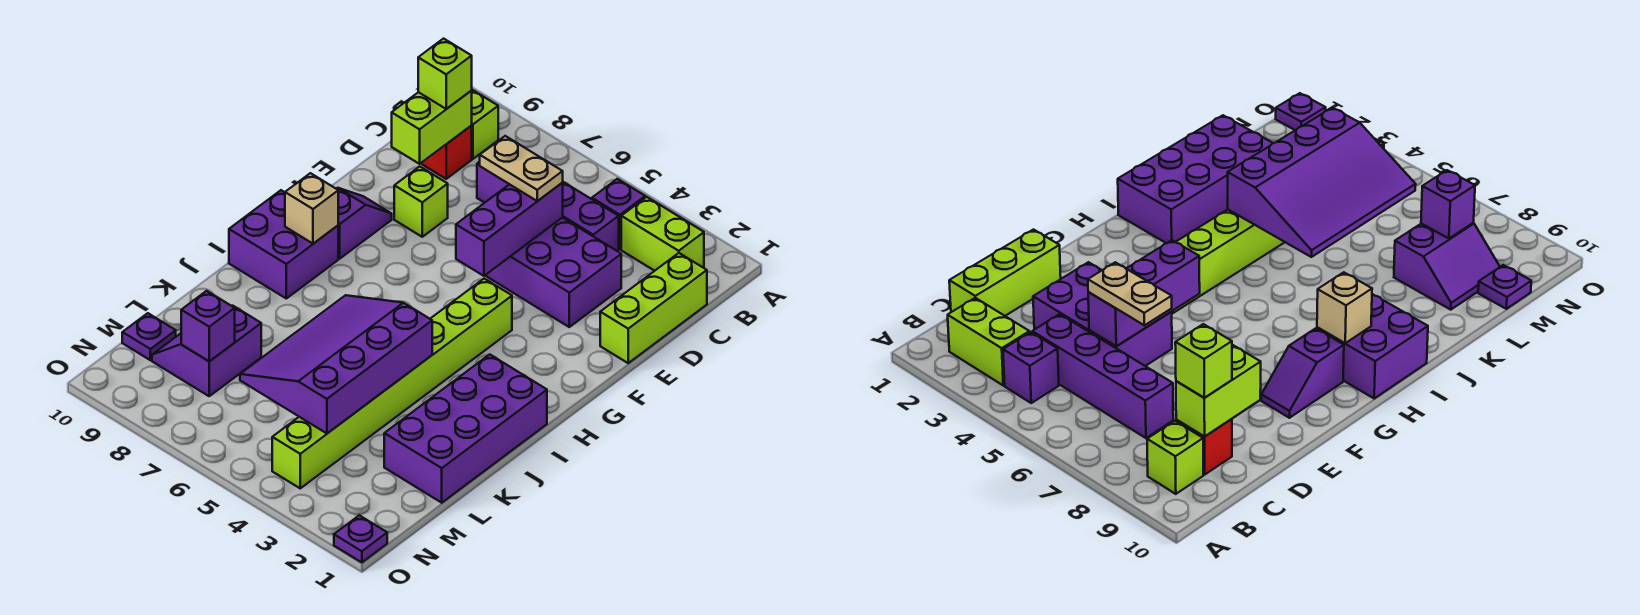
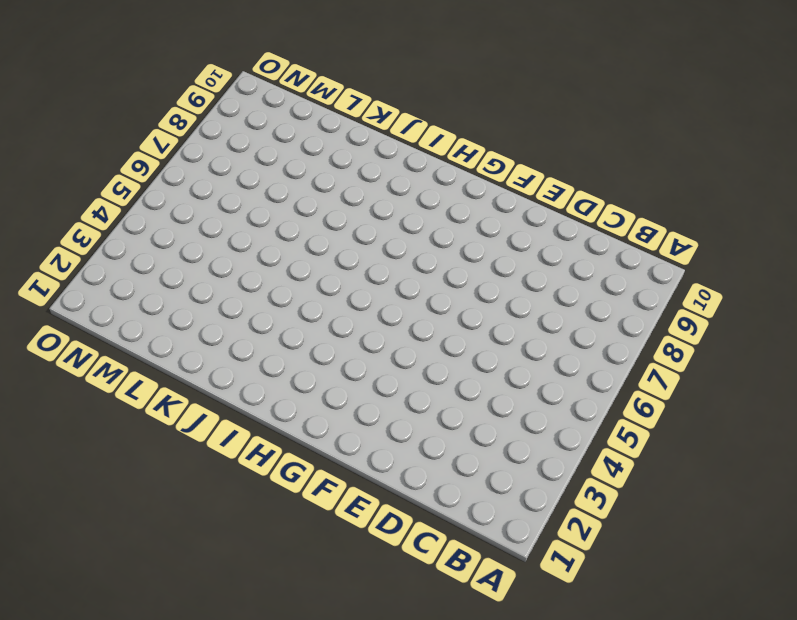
none -> lime 1x2 brick [621,197,704,271]
none -> purple 1x1 brick [592,179,645,249]
none -> lime 1x1 brick [471,90,498,159]

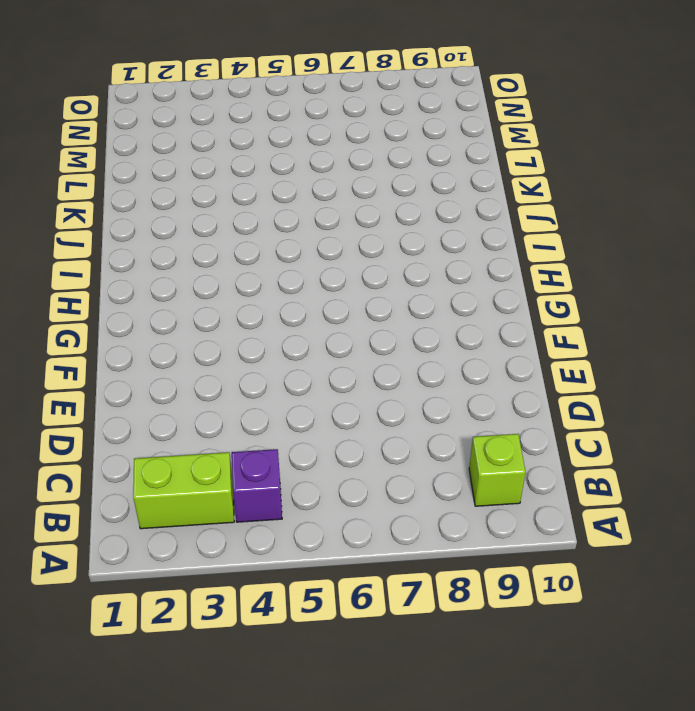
none -> lime 1x3 brick [600,253,707,363]
none -> purple 1x4 brick [477,162,619,251]
none -> red 1x1 brick [421,126,472,179]

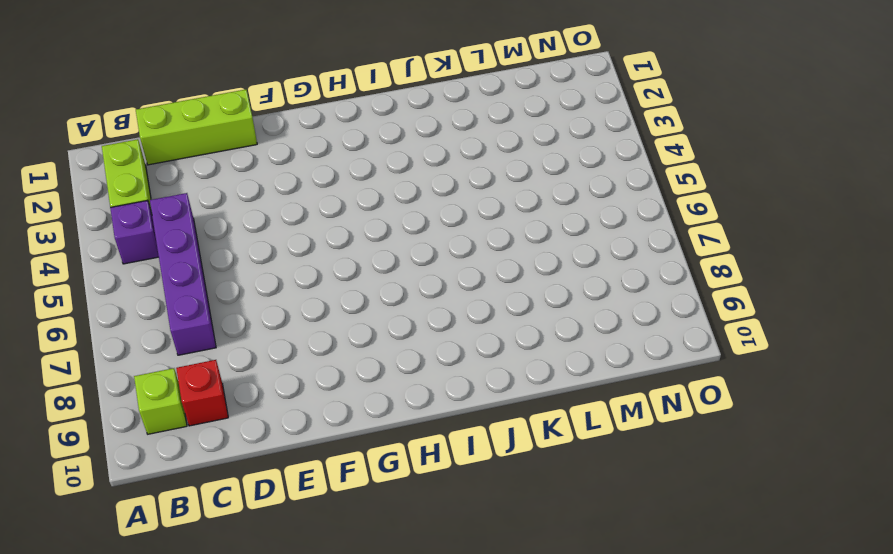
none -> purple 2x3 brick [485,218,621,327]
none -> lime 1x1 brick [394,166,448,237]
none -> purple 1x2 slope [337,188,392,259]

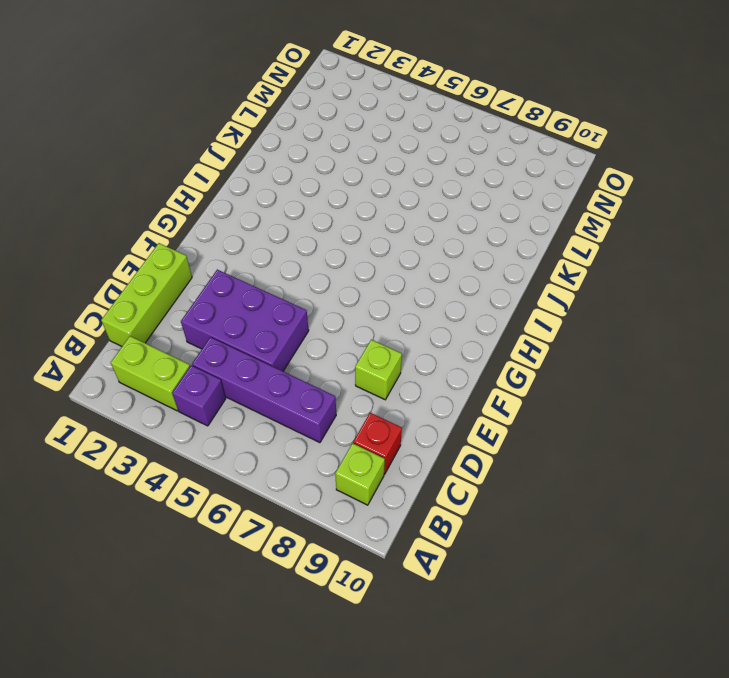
none -> purple 1x2 slope [337,188,392,259]
none -> lime 1x8 brick [272,279,512,488]
none -> purple 2x2 brick [229,190,338,298]

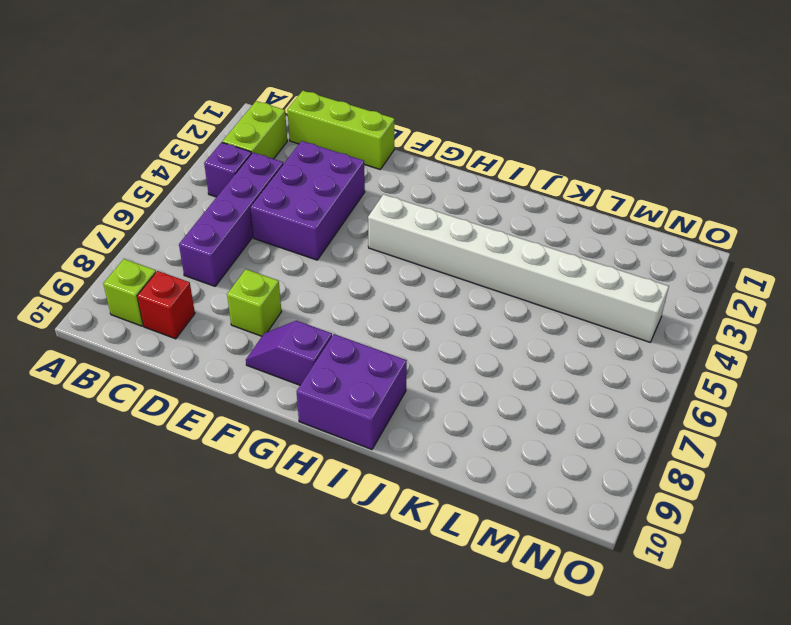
white 1x8 brick [368,194,669,342] -> lime 1x8 brick [272,279,512,488]
none -> purple 2x4 brick [384,354,547,503]
none -> purple 2x2 slope [152,306,261,396]
none -> purple 1x1 plate [122,313,176,360]

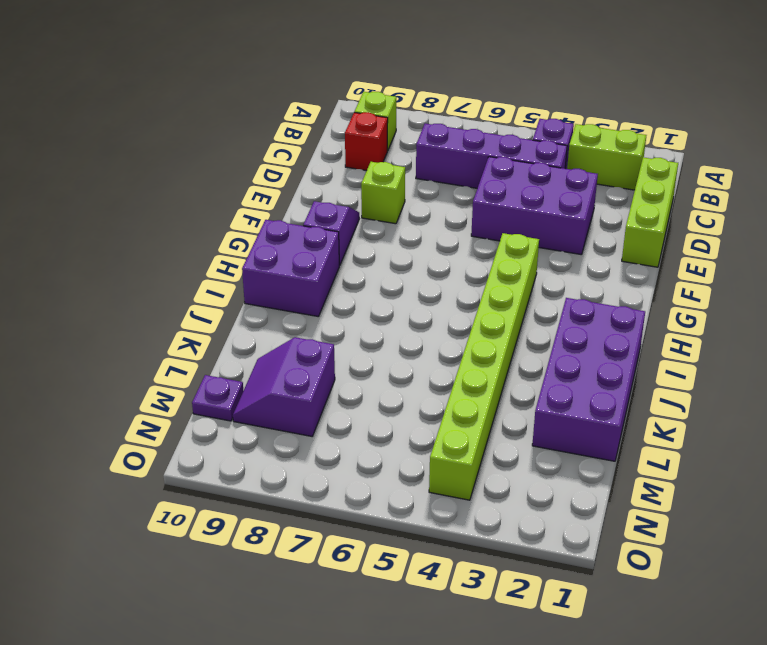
none -> purple 1x1 plate [334,515,387,562]
none -> lime 1x2 brick [392,91,472,164]
none -> purple 1x3 brick [456,183,563,276]

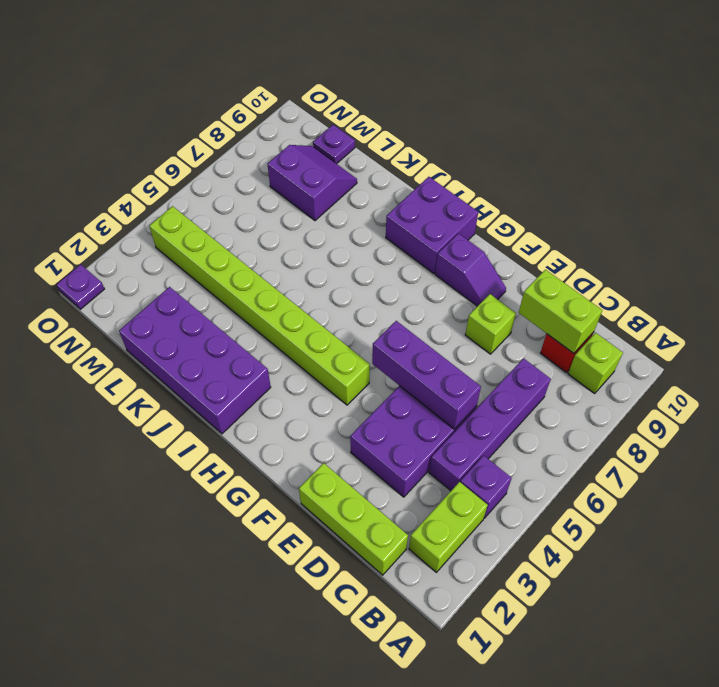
none -> tan 1x1 brick [285,173,338,244]
none -> purple 3x4 slope [240,295,432,433]
none -> purple 1x1 brick [181,291,235,361]

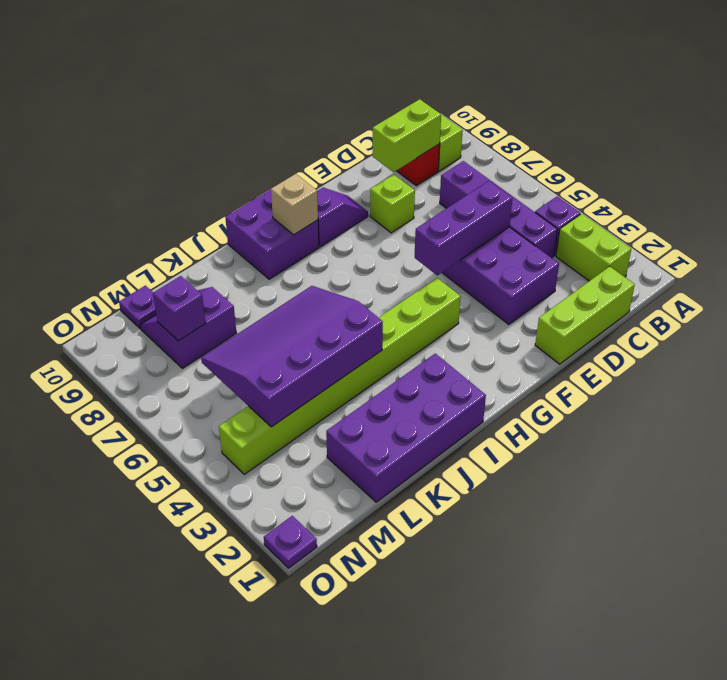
none -> lime 1x1 brick [418,39,472,109]
none -> tan 1x2 plate [480,136,563,201]

